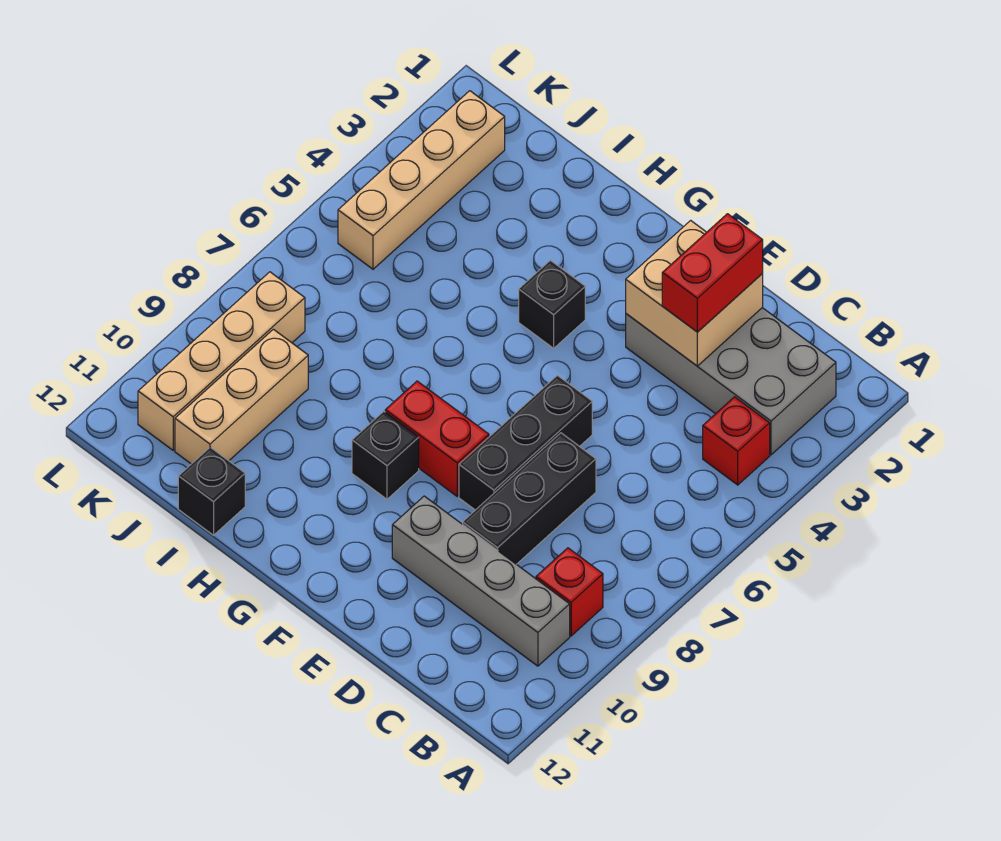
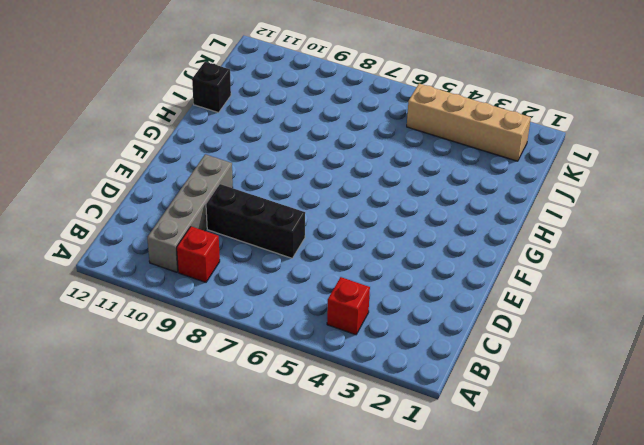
none -> grey 2x4 brick [626,308,836,455]
none -> black 1x3 brick [459,375,592,510]
none -> red 1x2 brick [385,381,489,496]

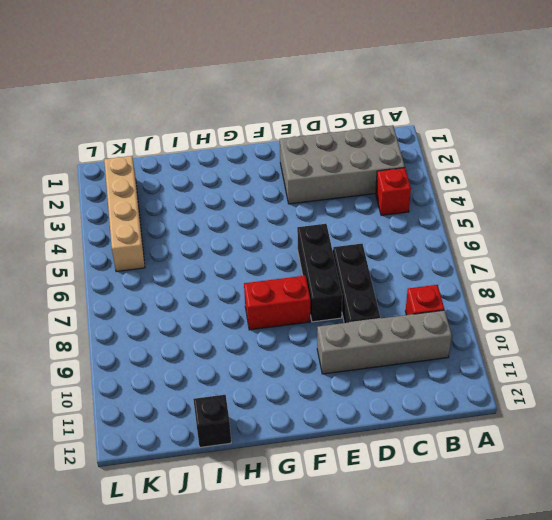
none -> black 1x1 brick [519,260,585,348]
none -> black 1x1 brick [352,411,419,499]
none -> tan 1x3 brick [175,329,308,464]

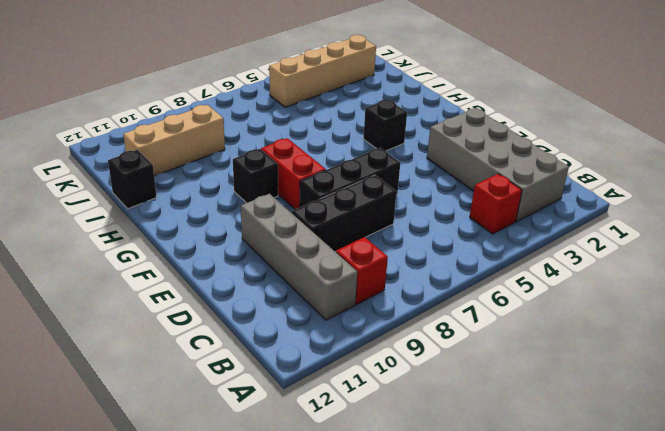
none -> tan 1x4 brick [138,272,305,450]
none -> tan 2x2 brick [626,220,763,366]
none -> red 1x2 brick [662,214,763,332]

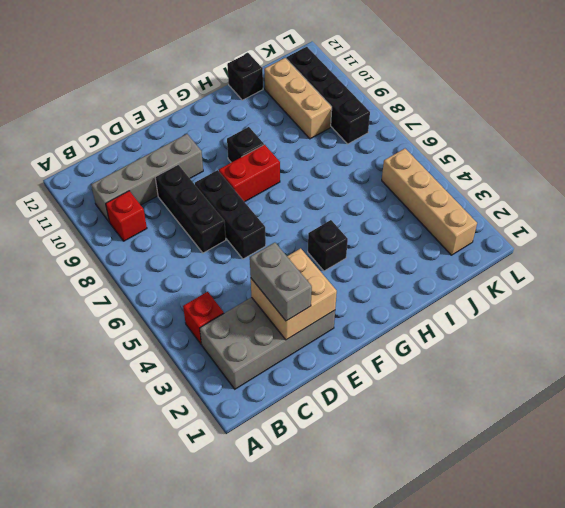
grey 1x2 brick [250,243,312,321] -> red 1x2 brick [662,214,763,332]
black 1x4 brick [286,47,370,144] -> tan 1x4 brick [138,272,305,450]

